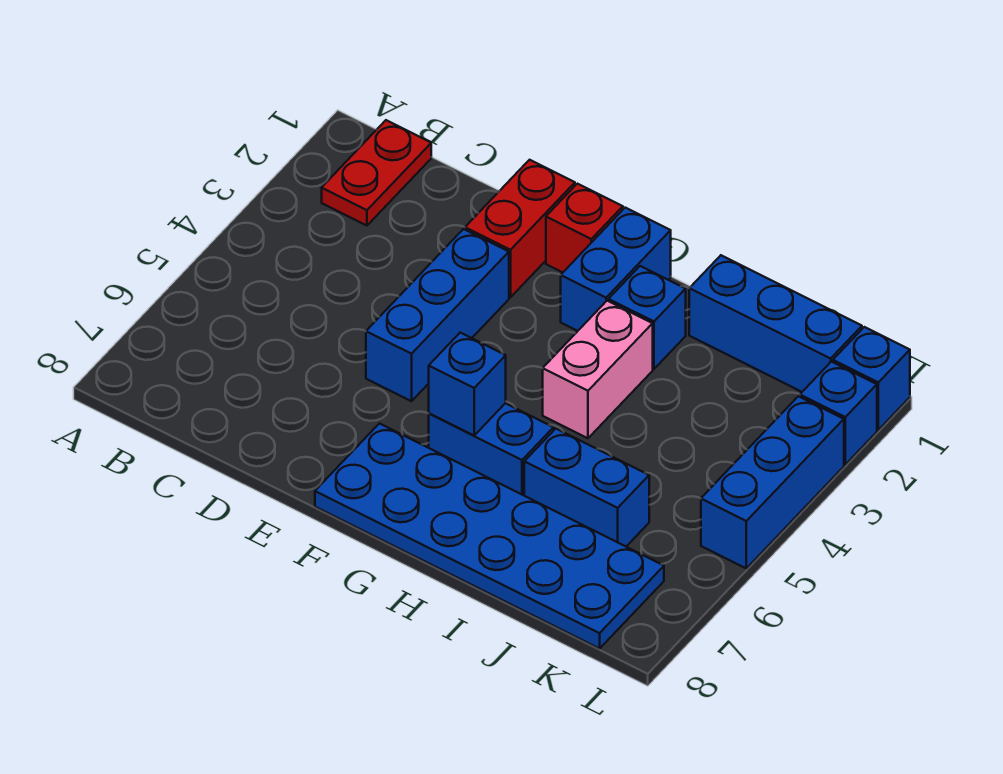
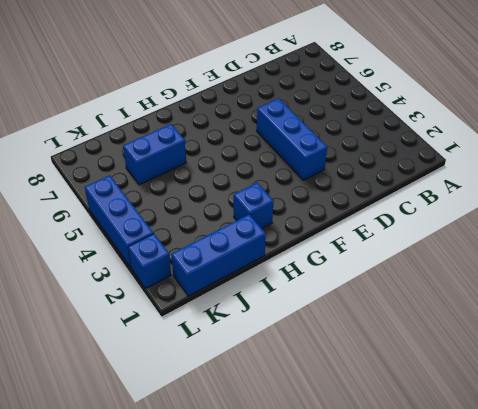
none -> red 1x2 plate [322,120,431,226]
none -> red 1x2 brick [465,160,575,297]
none -> red 1x1 brick [546,184,623,272]

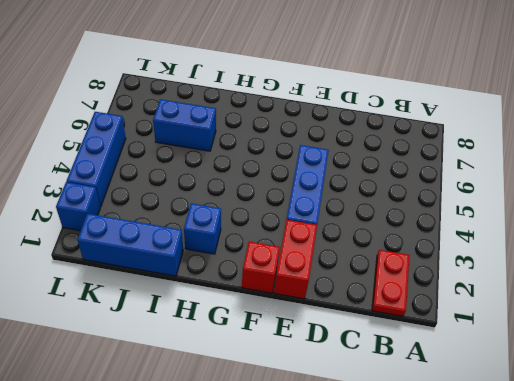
none -> blue 2x6 plate [315,424,664,649]
none -> blue 1x2 brick [561,208,671,331]
none -> blue 1x2 brick [429,403,554,495]

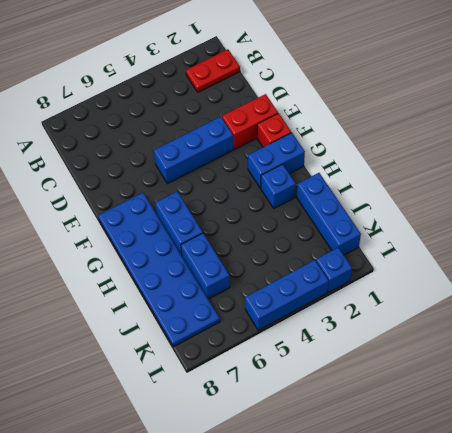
none -> pink 1x2 brick [543,301,653,438]
none -> blue 1x1 brick [833,327,910,430]
none -> blue 1x1 brick [429,333,506,435]

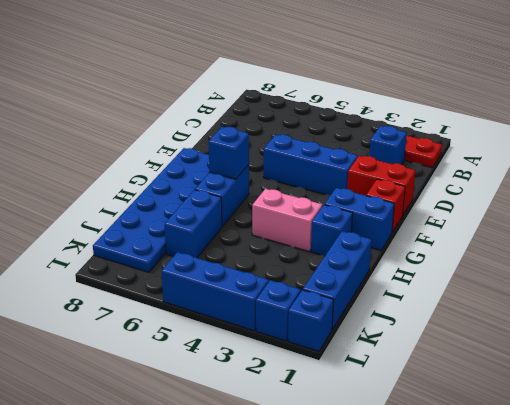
blue 1x1 brick [369,126,407,164] -> none

